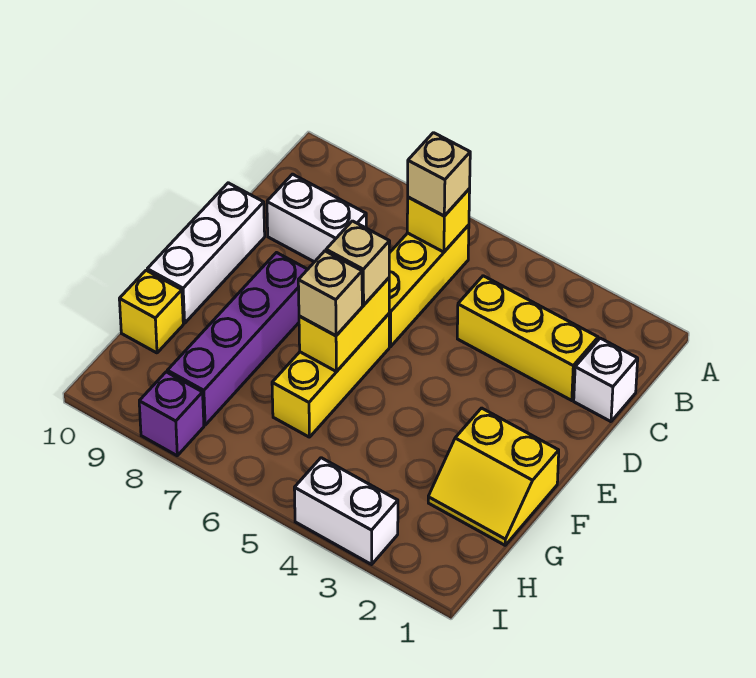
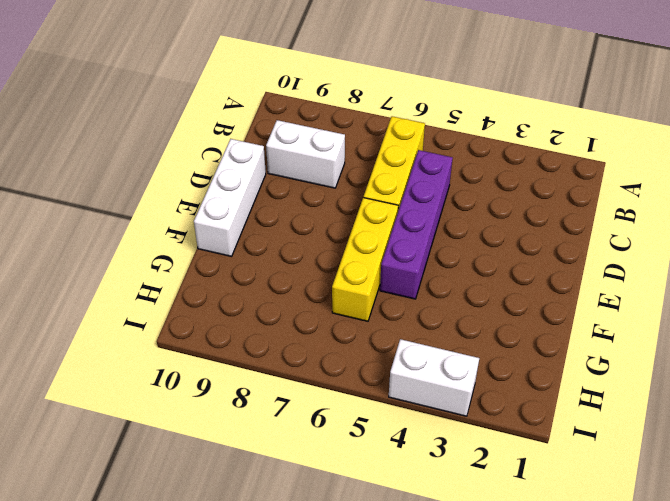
purple 1x4 brick [380,150,453,299] -> purple 1x4 brick moved to [167,253,308,425]
none -> white 1x1 brick [574,338,638,422]
none -> yellow 1x3 brick [457,276,598,401]
none -> yellow 2x2 slope [428,408,559,545]

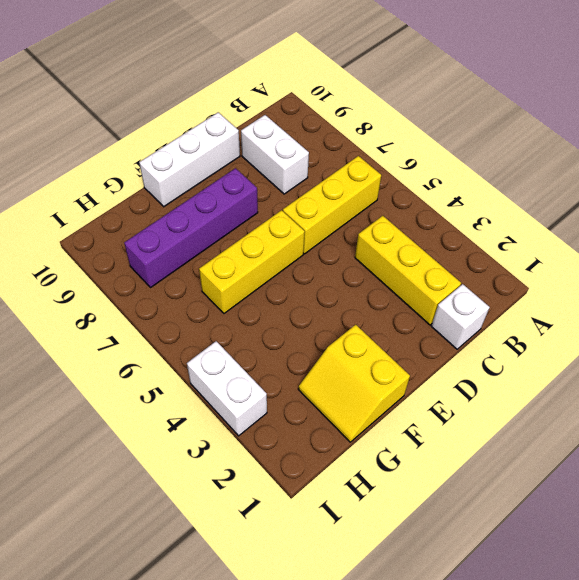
none -> yellow 1x1 brick [119,270,183,353]
none -> purple 1x1 brick [139,372,204,456]
none -> yellow 1x1 brick [407,189,470,252]

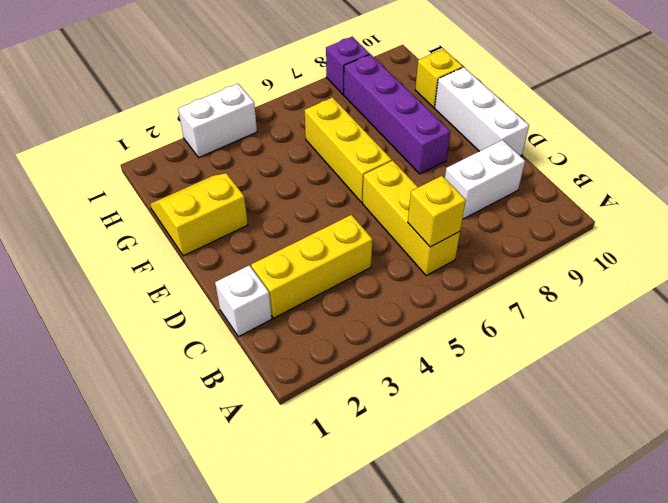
none -> yellow 1x2 brick [299,278,389,372]
none -> tan 1x1 brick [408,133,470,216]
none -> tan 1x1 brick [326,221,390,305]

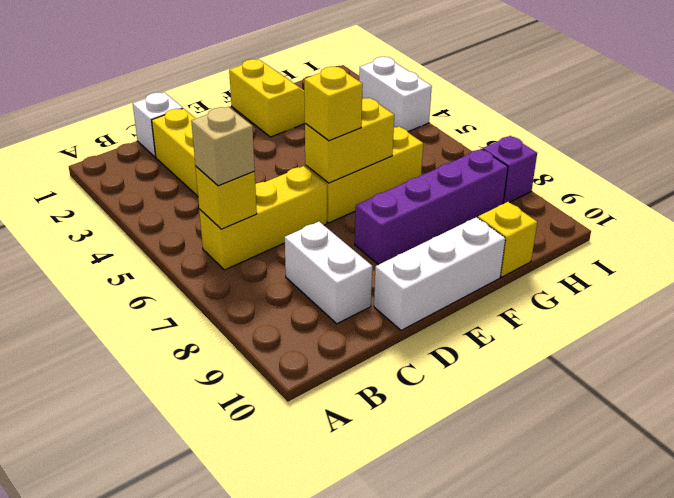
yellow 1x1 brick [304,67,363,141] -> tan 1x1 brick [326,221,390,305]
none -> tan 1x1 brick [298,251,362,336]

